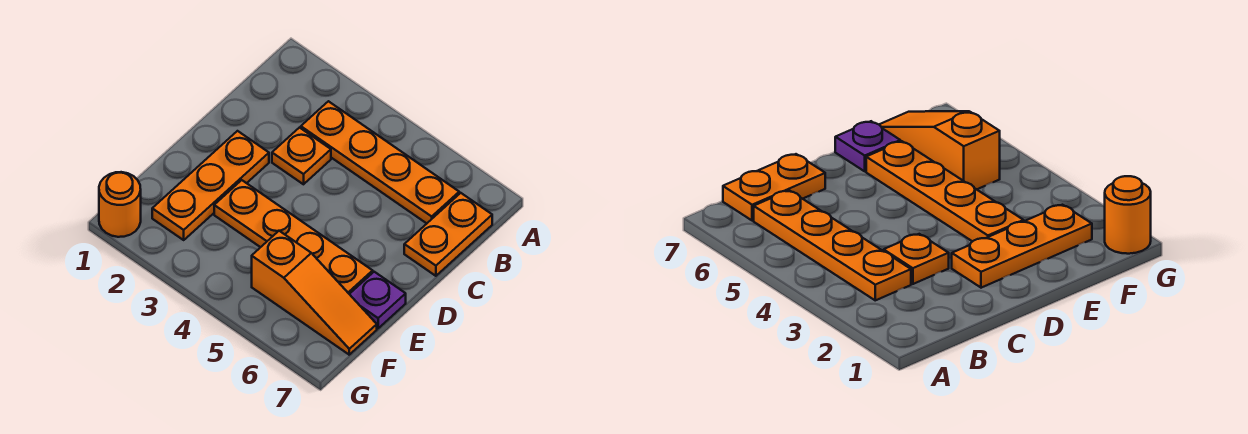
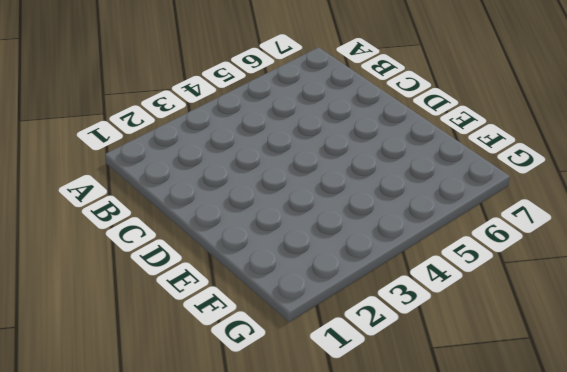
none -> orange 1x4 plate [301,101,459,223]
none -> orange 1x2 plate [404,193,492,276]

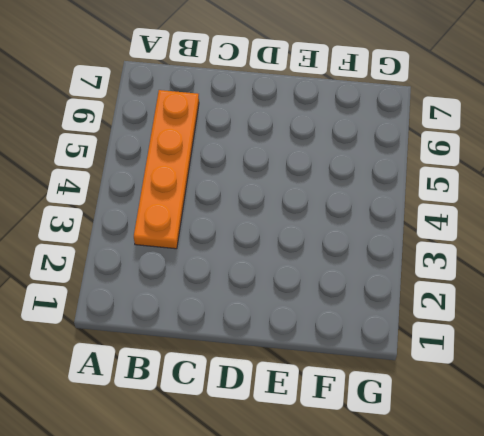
none -> orange 1x2 plate [404,193,492,276]
none -> orange 1x1 plate [272,128,331,184]

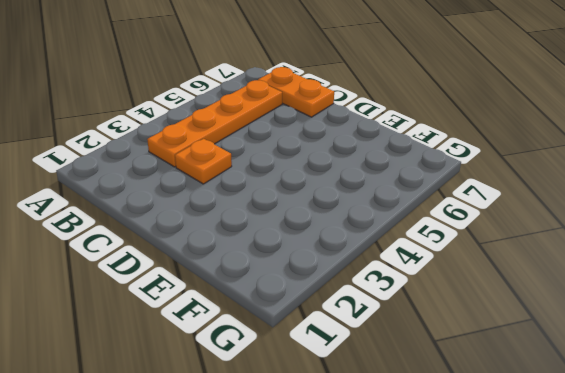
none -> orange 1x3 plate [152,131,269,240]
none -> orange 1x4 plate [214,180,373,294]

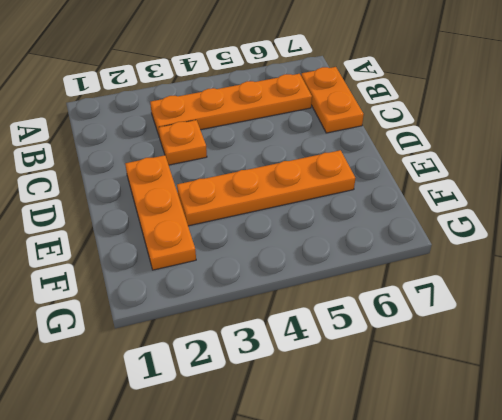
none -> purple 1x1 plate [350,272,406,328]
none -> orange 1x3 slope [252,231,377,355]

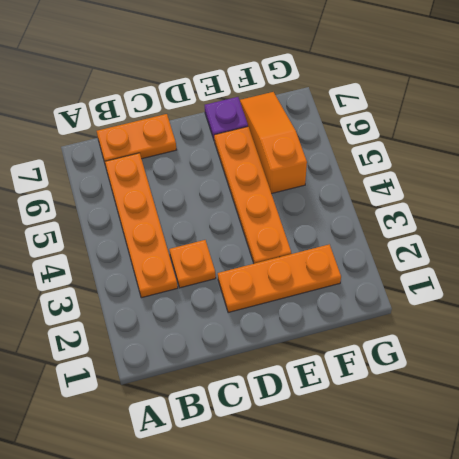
none -> orange 1x1 round brick [99,172,141,237]

